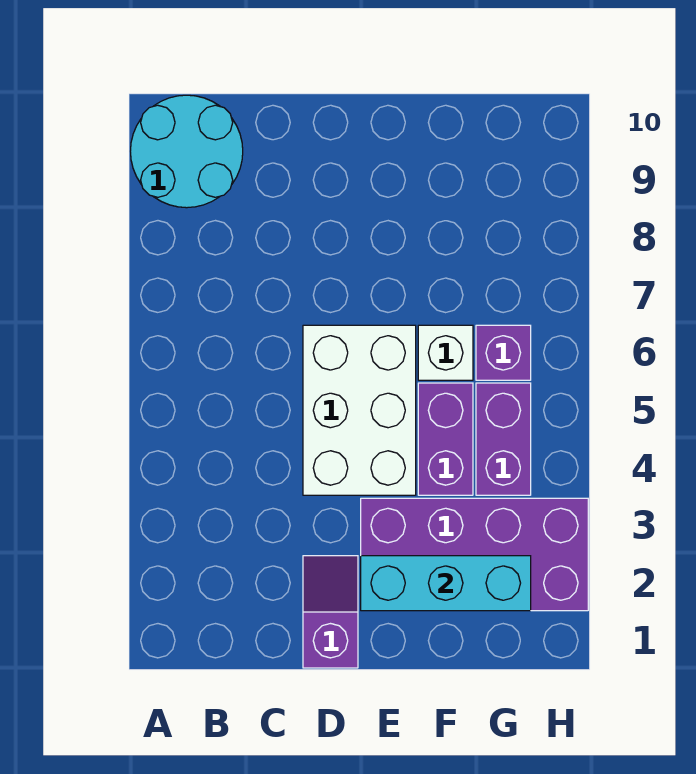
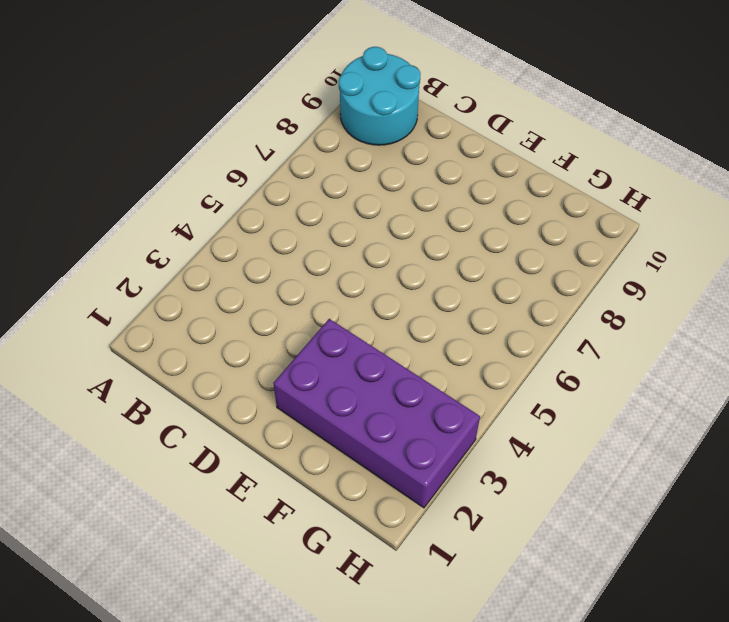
none -> purple 1x2 slope [303,556,358,668]
none -> white 2x3 brick [303,325,416,495]

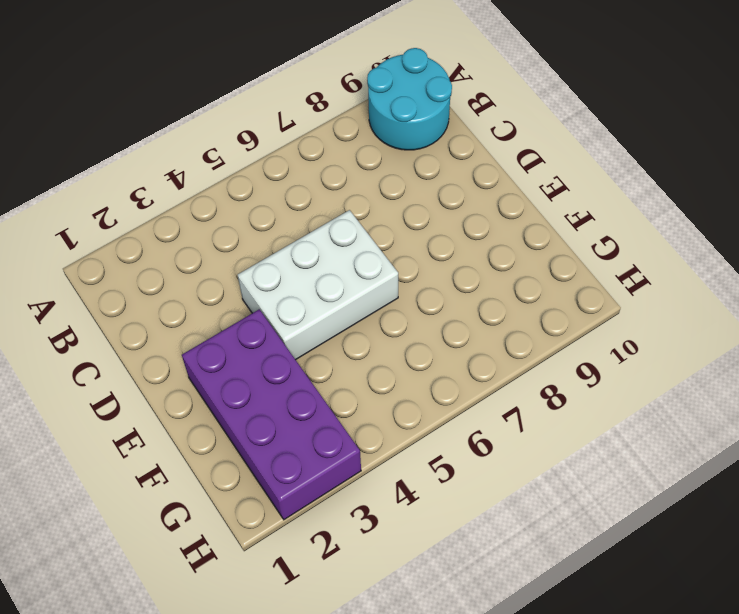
none -> purple 1x2 slope [303,556,358,668]
none -> purple 1x2 brick [418,383,473,495]

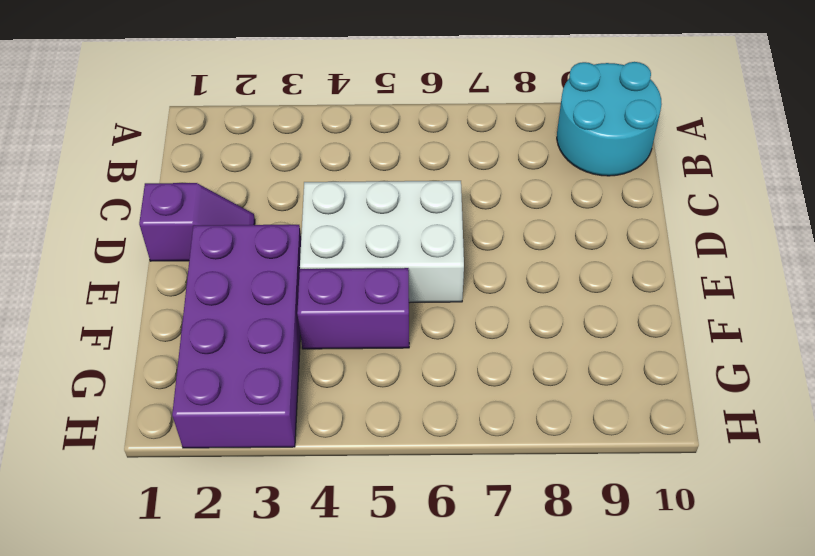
none -> white 1x1 brick [418,325,473,380]
none -> purple 1x2 brick [476,383,531,495]

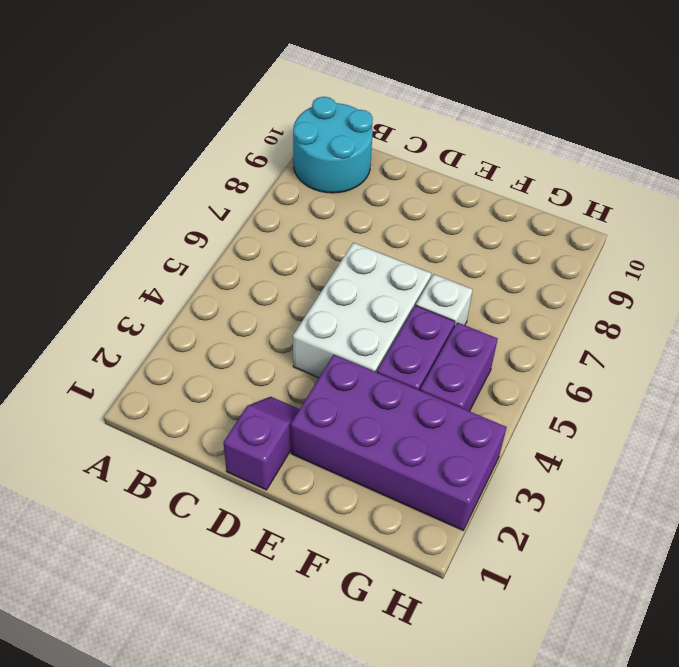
none -> purple 1x1 brick [476,325,531,380]
none -> cyan 1x3 brick [361,556,531,611]

